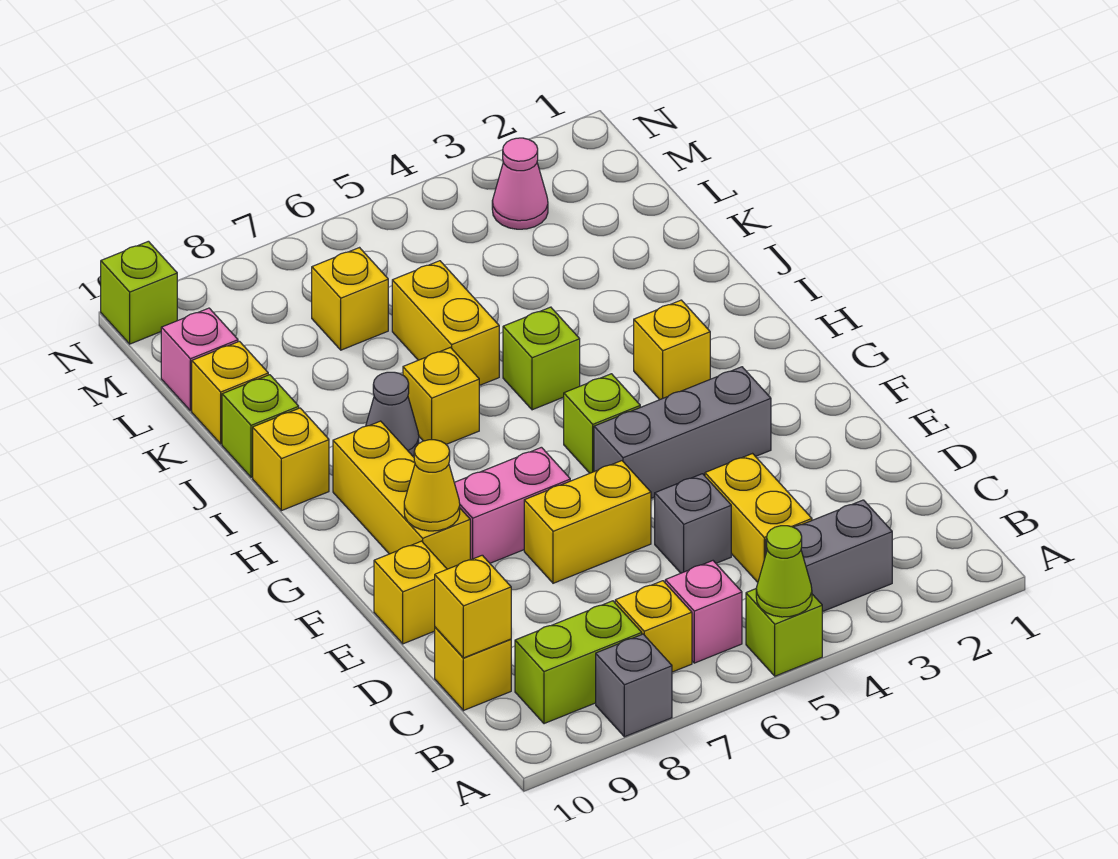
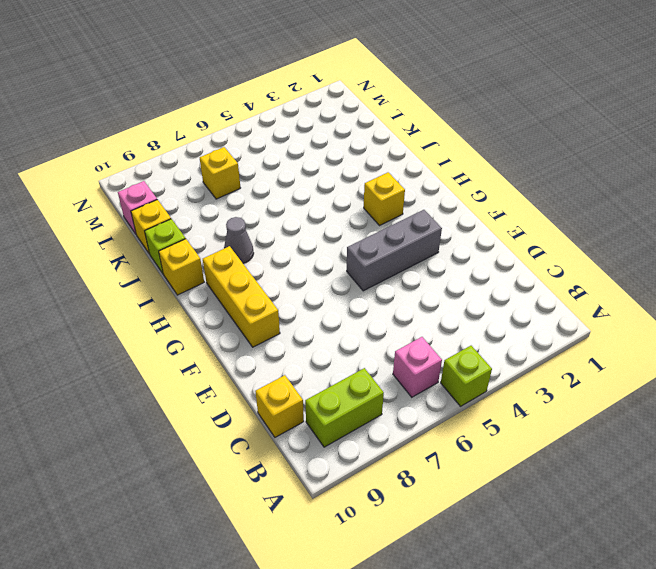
none -> grey 1x1 brick [596,634,672,737]
none -> grey 1x2 brick [766,500,892,612]
none -> yellow 1x1 brick [615,581,692,672]
none -> yellow 1x2 brick [705,454,812,582]

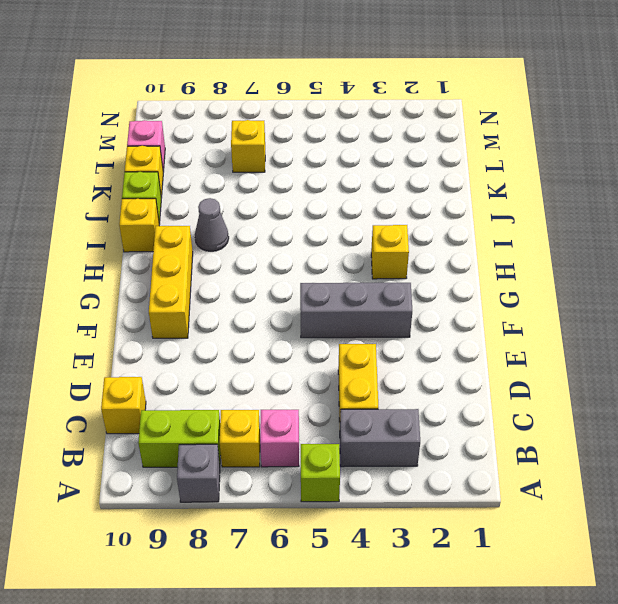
none -> grey 1x1 brick [655,474,731,573]
none -> yellow 1x2 brick [524,461,651,583]
none -> yellow 1x1 brick [374,541,447,644]
none -> pink 1x2 brick [454,447,570,563]

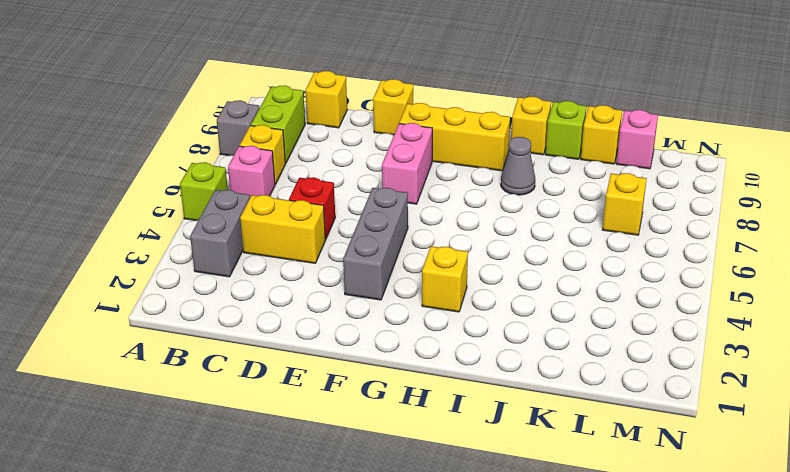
red 1x1 brick [289,177,335,239] -> grey 1x1 brick [655,474,731,573]
none -> yellow 1x2 brick [524,461,651,583]
none -> lime 1x1 brick [564,374,640,473]
none -> lime 1x1 brick [503,307,580,410]
none -> yellow 1x1 brick [403,348,479,444]

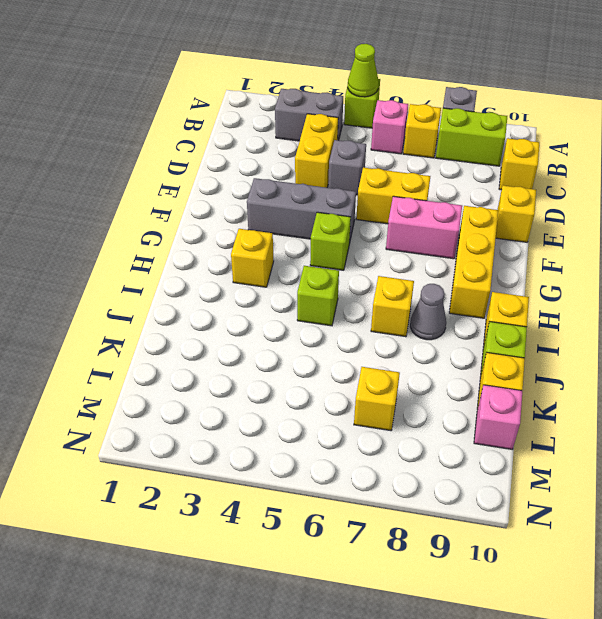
none -> yellow 1x2 brick [392,261,499,386]
none -> pink 1x1 cone [492,138,548,229]
none -> lime 1x1 brick [101,241,177,344]
none -> yellow 1x1 brick [435,555,511,658]

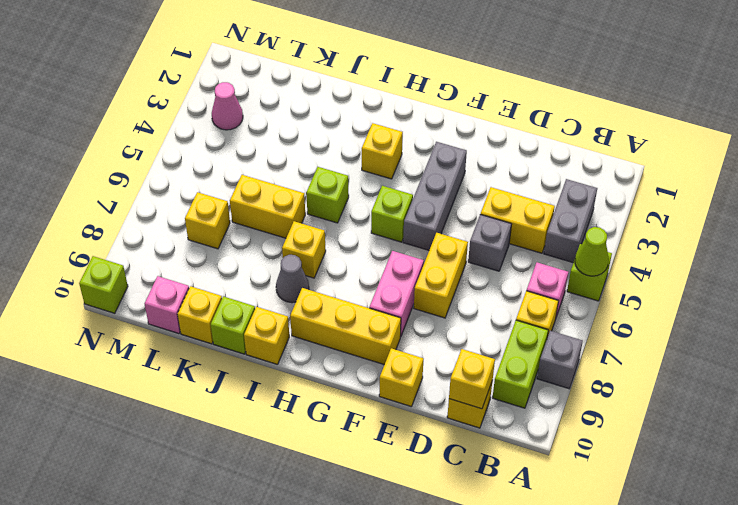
none -> yellow 1x1 cone [404,440,460,531]

